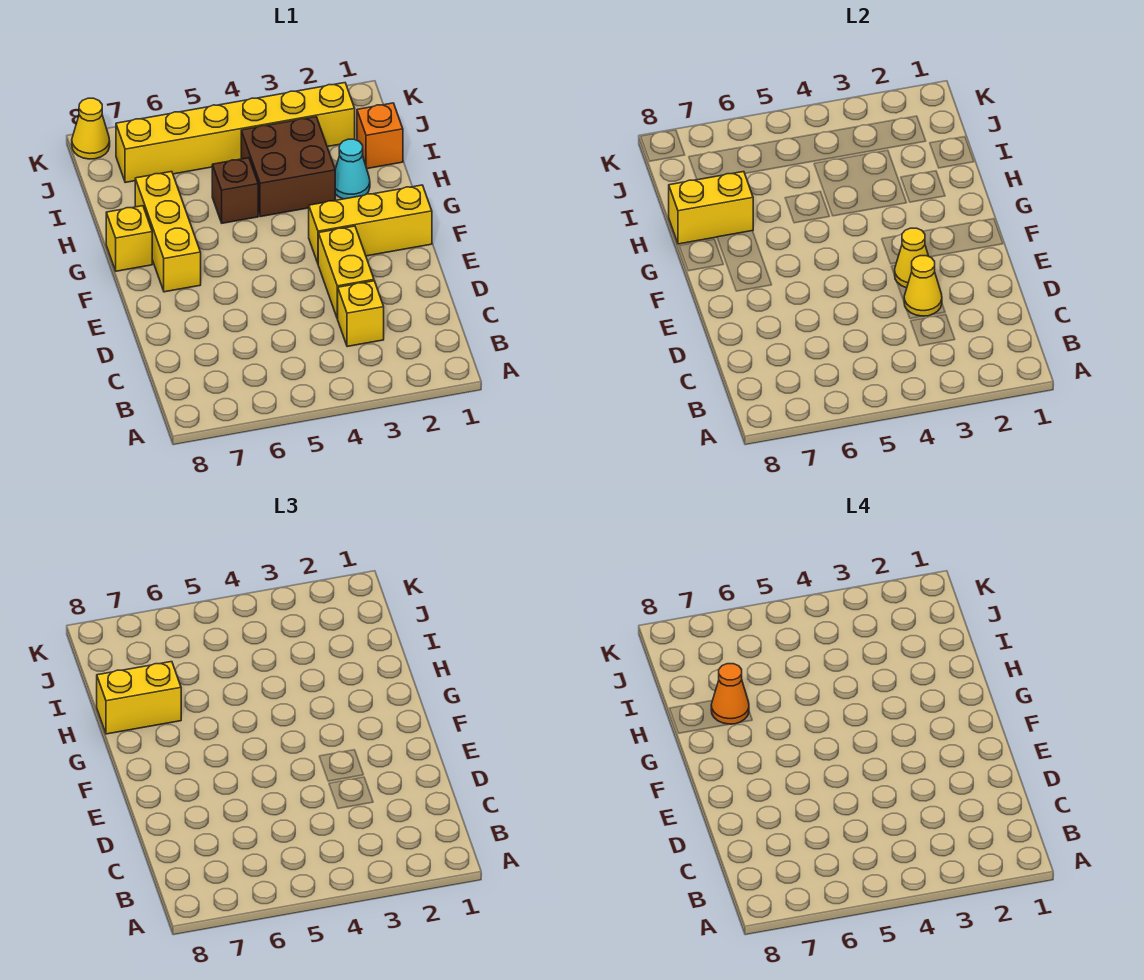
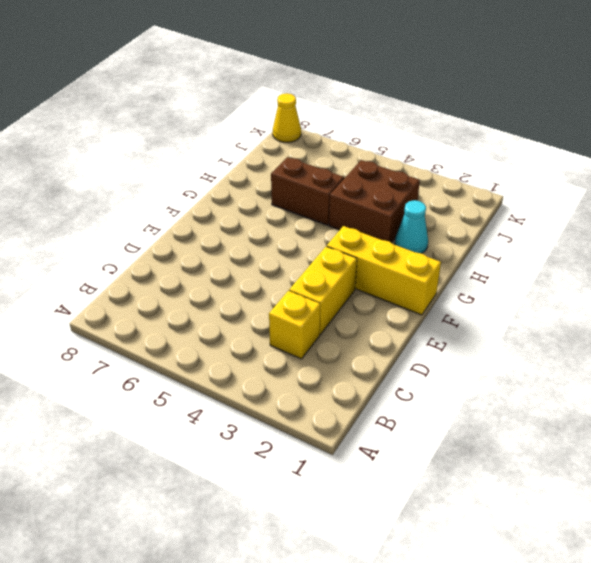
brown 1x2 brick [271,157,344,225] -> brown 1x1 brick [212,158,258,223]
none -> yellow 1x3 brick [135,172,201,292]
none -> yellow 1x1 brick [106,206,152,271]
none -> orange 1x1 brick [357,103,403,169]

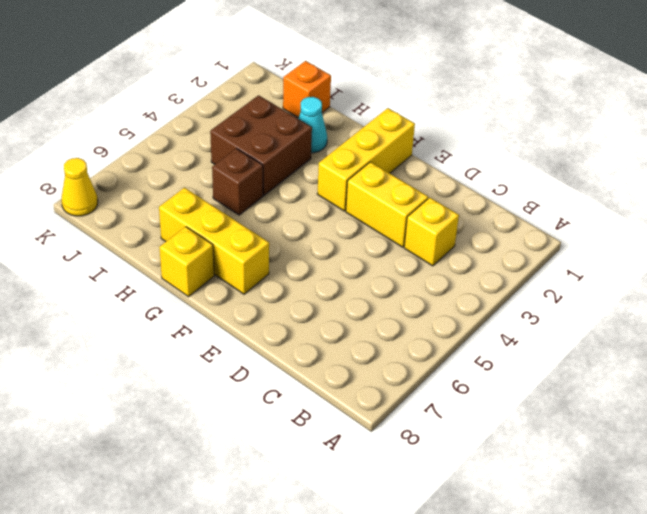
none -> yellow 1x6 brick [116,83,355,183]
none -> yellow 1x1 cone [904,256,942,316]
none -> yellow 1x1 cone [895,228,928,288]

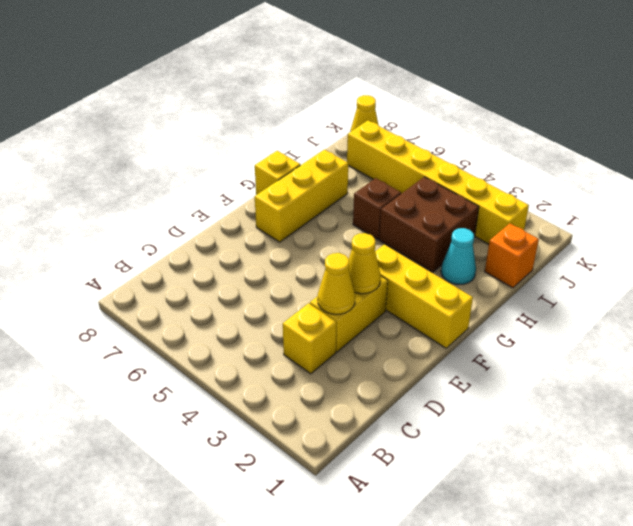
none -> yellow 1x2 brick [669,172,753,244]
none -> yellow 1x2 brick [97,662,181,734]
none -> orange 1x1 cone [711,664,749,724]

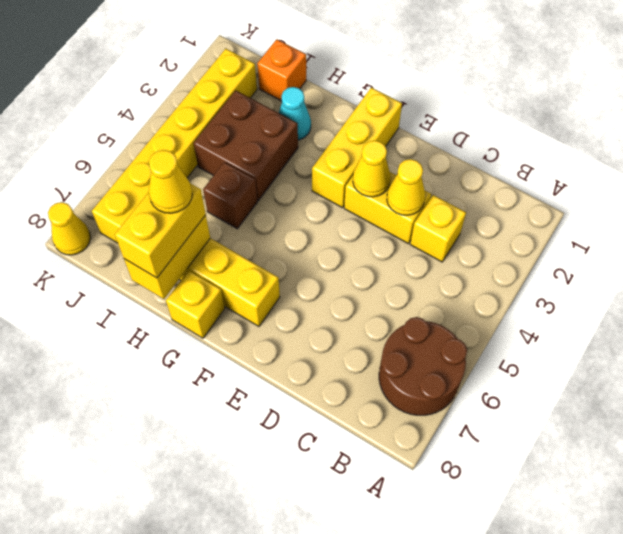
brown 2x2 round brick [379,317,467,415] -> none
yellow 1x1 cone [149,150,192,213] -> orange 1x1 cone [711,664,749,724]

